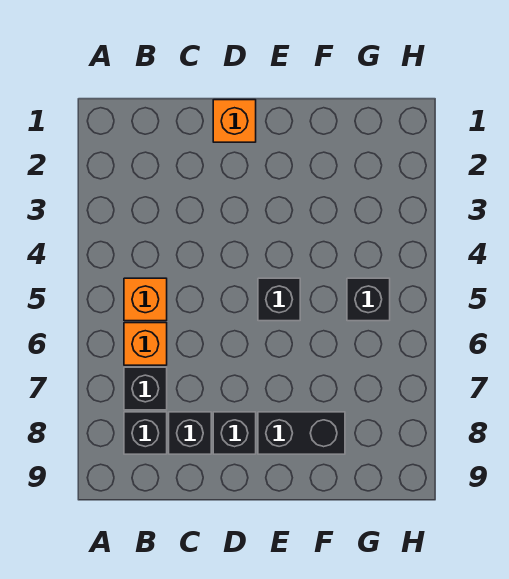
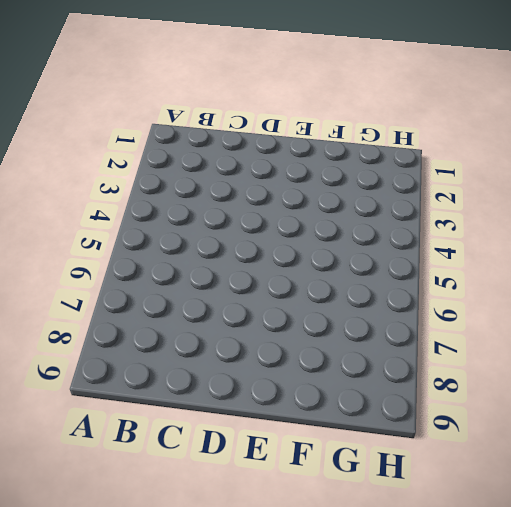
none -> orange 1x1 brick [124,278,167,321]
none -> orange 1x1 brick [124,323,167,365]

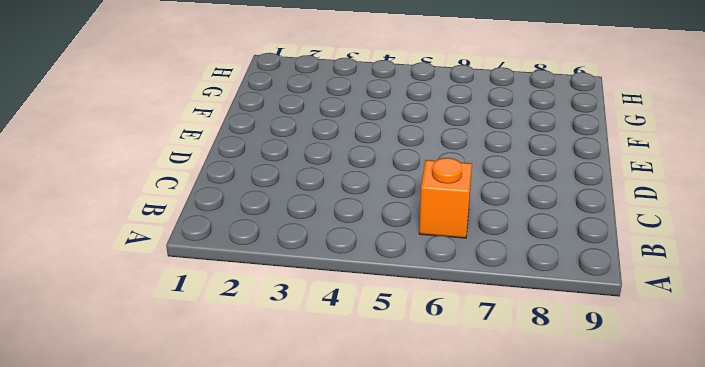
none -> orange 1x1 brick [124,278,167,321]
none -> black 1x1 brick [124,367,167,410]

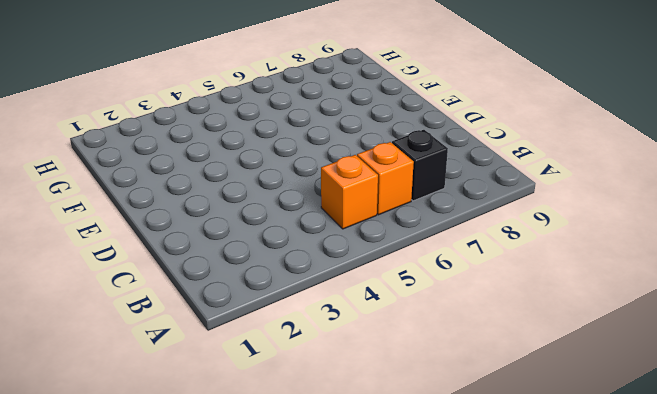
none -> black 1x1 brick [124,412,167,454]
none -> black 1x1 brick [169,412,211,454]

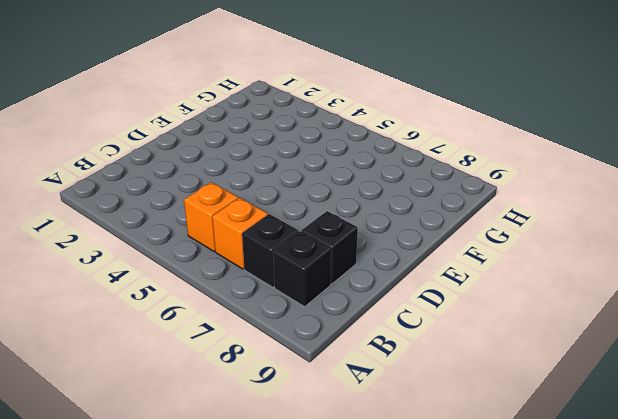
none -> orange 1x1 brick [213,100,256,142]
none -> black 1x1 brick [213,412,256,454]

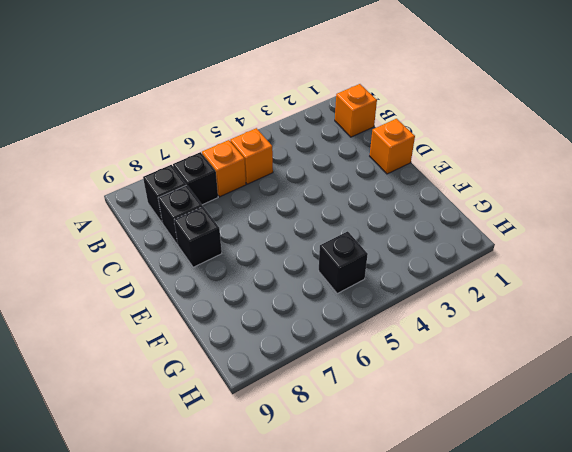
orange 1x1 brick [335,84,377,137] -> none
none -> black 1x1 brick [258,278,300,321]
none -> black 1x2 brick [258,412,345,454]

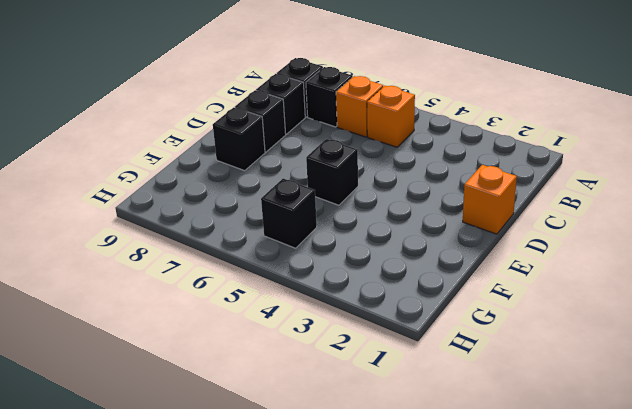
black 1x1 brick [213,108,265,171] -> black 1x2 brick [258,412,345,454]

